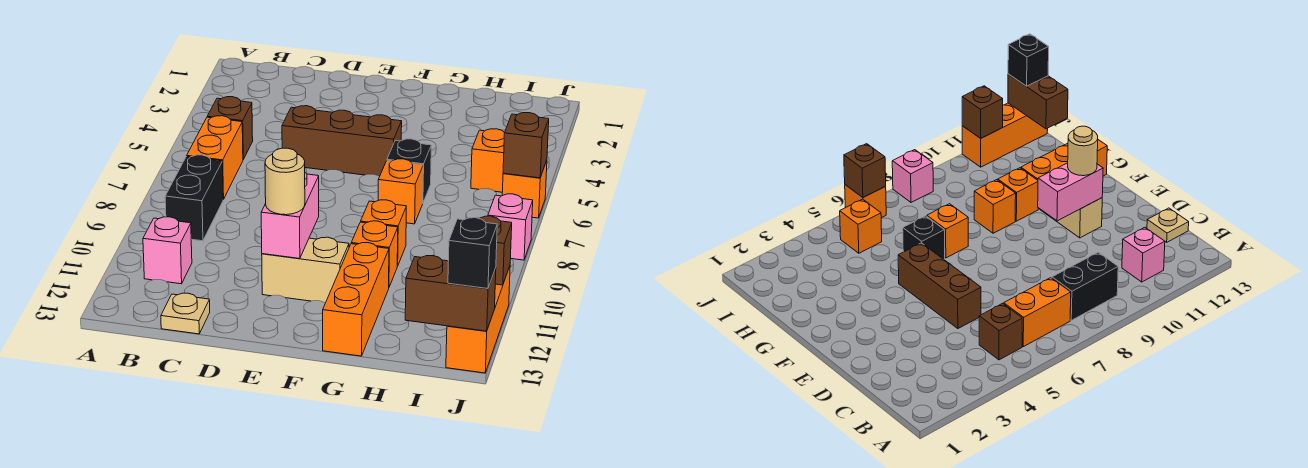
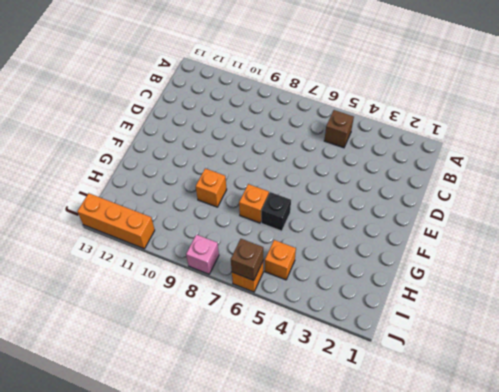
none -> orange 1x2 brick [187,116,243,200]
none -> black 1x2 brick [165,155,223,241]
none -> pink 1x1 brick [143,217,192,284]

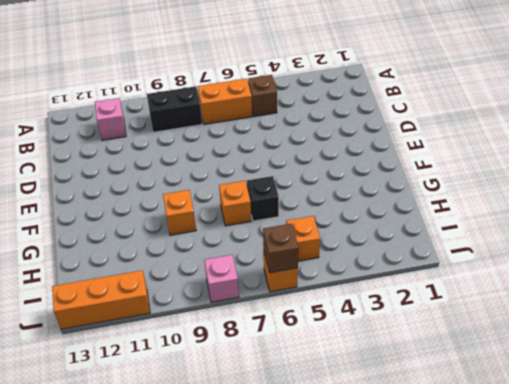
none -> tan 1x1 plate [161,293,210,334]
none -> brown 1x3 brick [282,106,402,176]
none -> tan 1x2 brick [262,237,349,303]

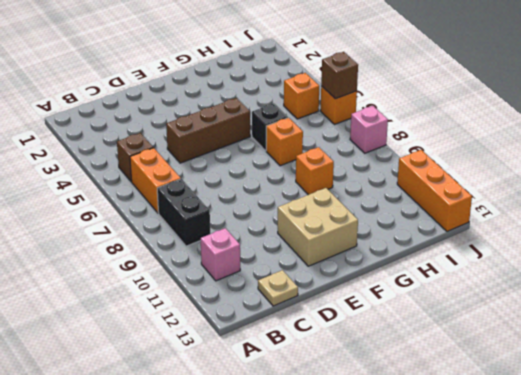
tan 2x2 brick [278,188,358,266] -> tan 1x2 brick [262,237,349,303]
none -> orange 1x1 brick [351,221,398,287]
none -> orange 1x3 brick [323,243,389,356]
none -> pink 1x2 brick [261,173,319,259]

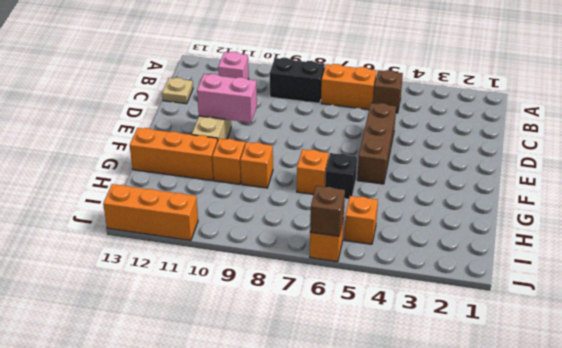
none -> pink 1x1 brick [488,194,533,260]
none -> brown 1x2 brick [405,256,496,331]
none -> brown 1x1 brick [479,216,512,285]

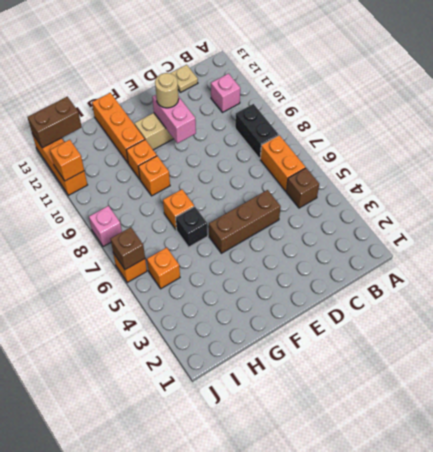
orange 1x1 brick [50,140,84,181] -> brown 1x1 brick [479,216,512,285]
none -> black 1x1 brick [448,218,497,289]

